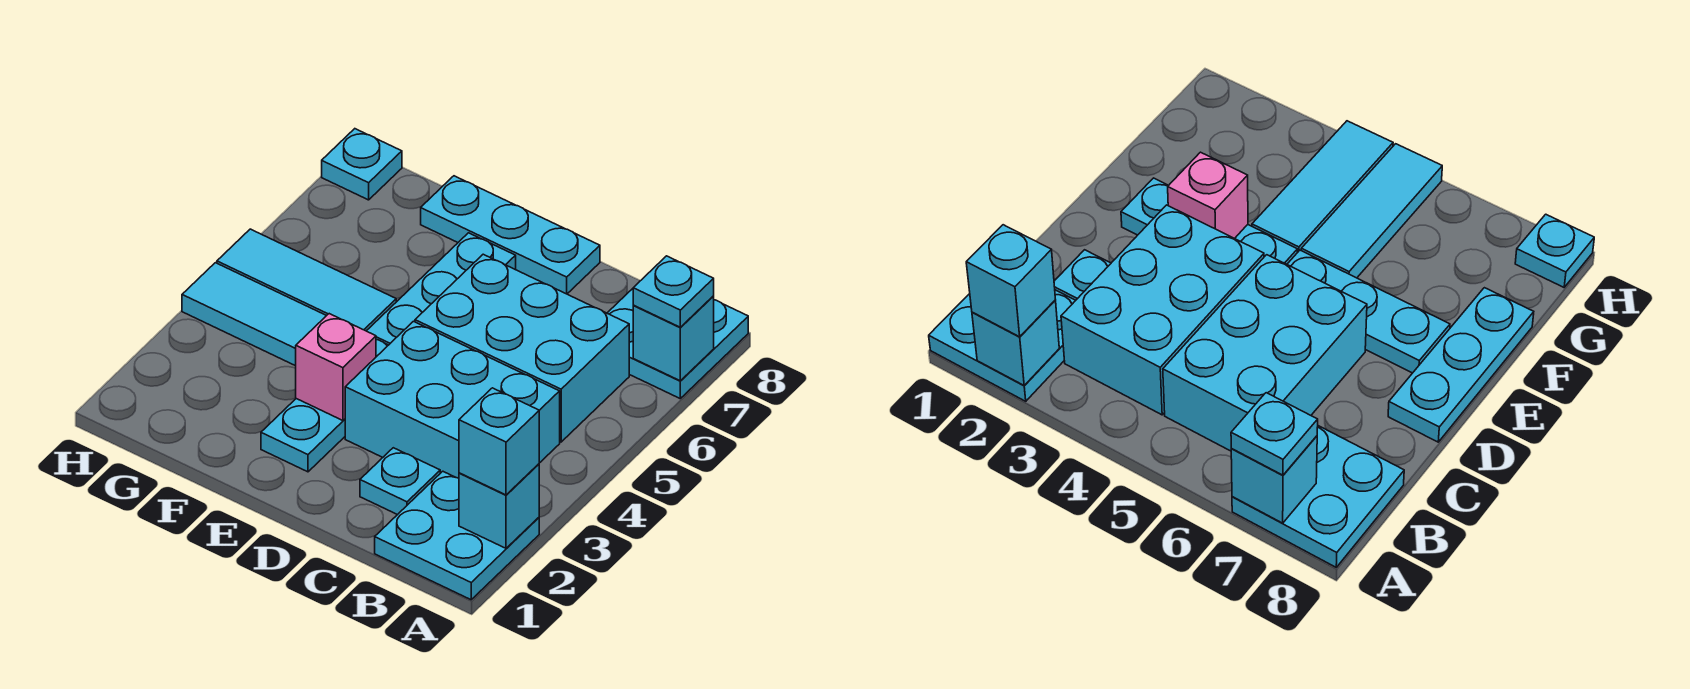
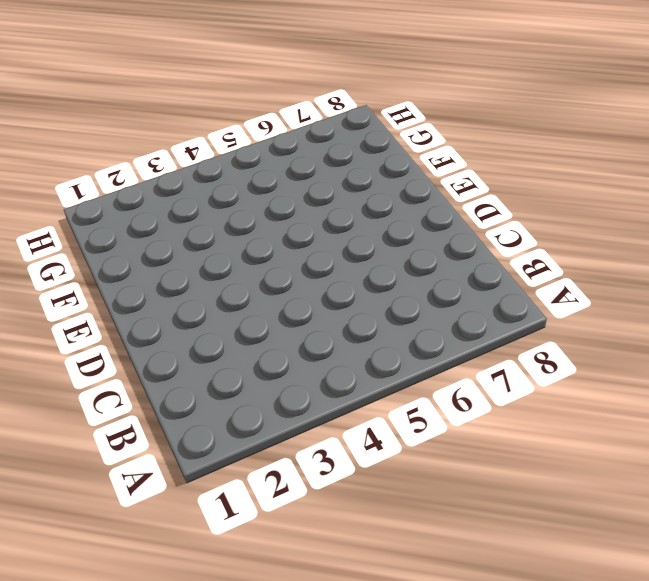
none -> cyan 2x2 plate [375,471,539,600]
none -> cyan 2x2 plate [607,289,748,398]
none -> cyan 2x3 brick [345,321,560,478]

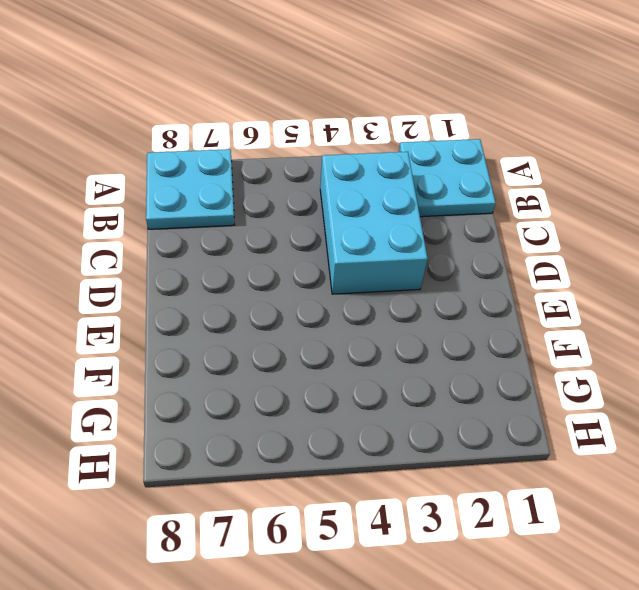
none -> cyan 2x3 brick [415,254,629,442]
none -> cyan 1x1 plate [360,448,440,515]
none -> cyan 1x3 plate [421,176,600,294]

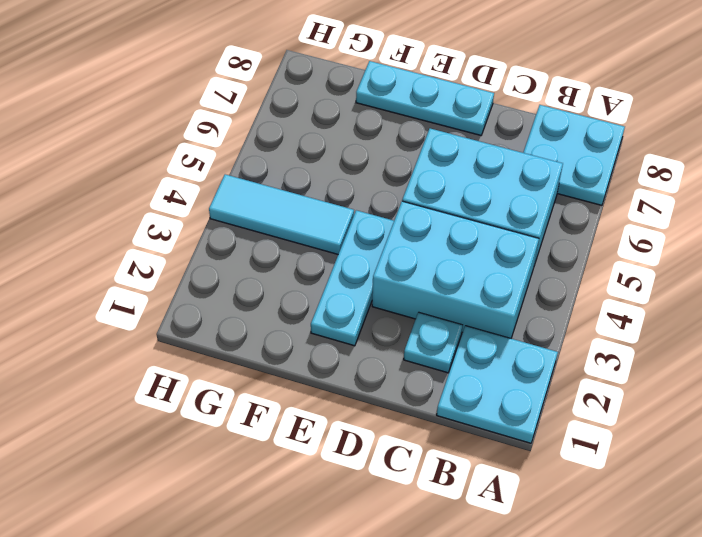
none -> cyan 1x3 plate [367,233,516,345]
none -> cyan 1x3 tile [217,229,396,331]
none -> cyan 1x1 plate [322,129,402,200]

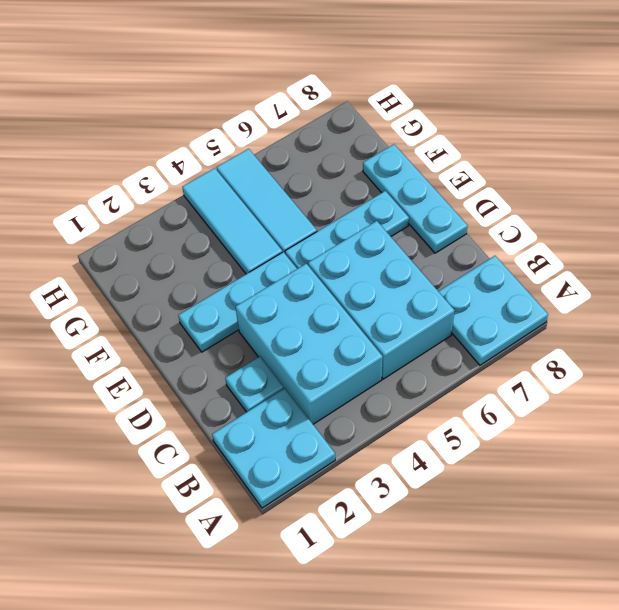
none -> cyan 1x1 plate [322,129,402,200]
none -> cyan 1x1 brick [459,464,539,548]
none -> cyan 1x1 brick [633,296,714,381]

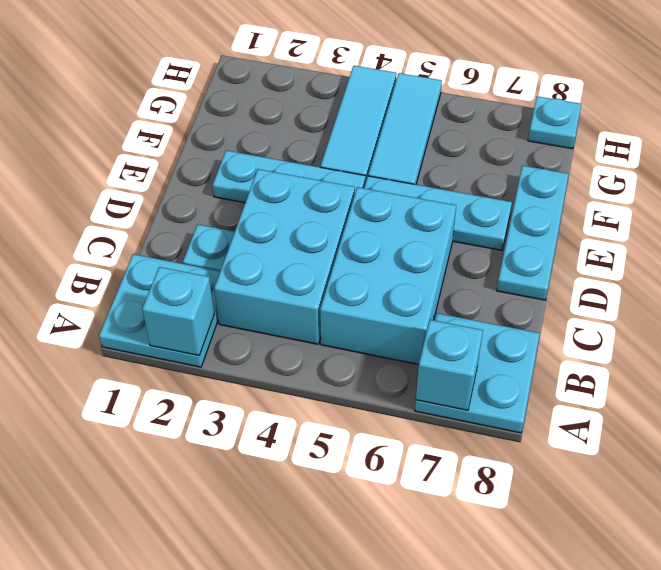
none -> pink 1x1 brick [296,314,376,420]
none -> cyan 1x1 brick [459,388,539,495]
none -> cyan 1x1 plate [633,256,714,327]

